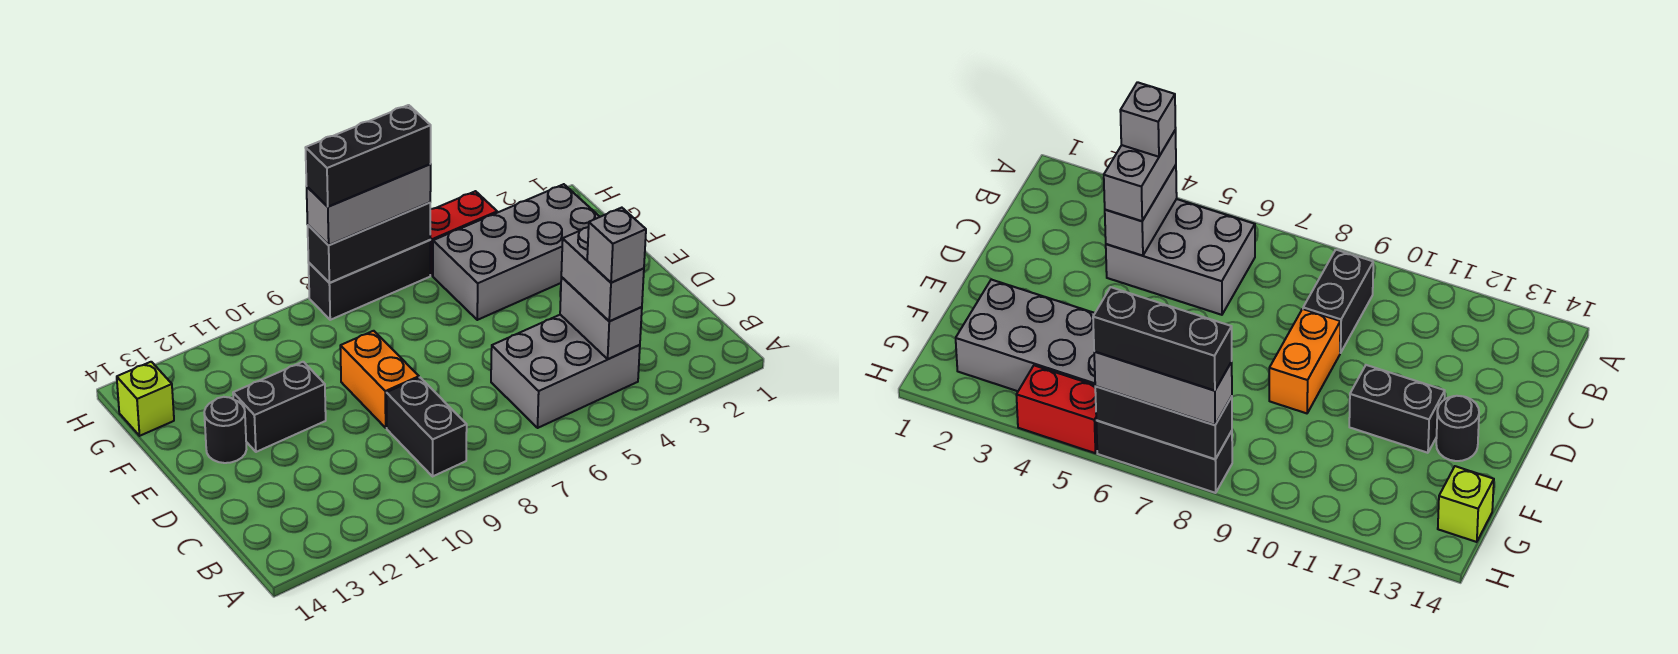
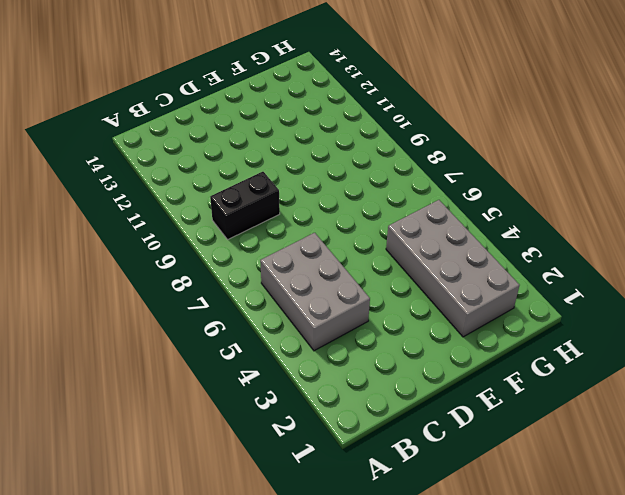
none -> orange 1x2 brick [340,331,419,428]
none -> black 1x2 brick [233,362,326,452]
none -> black 1x1 round brick [204,397,246,463]

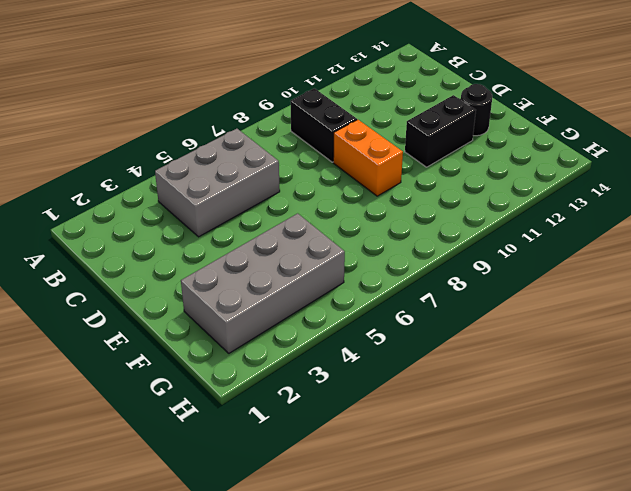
none -> lime 1x1 brick [117,362,174,436]
none -> red 1x2 brick [430,191,497,276]
none -> black 1x3 brick [309,240,430,320]

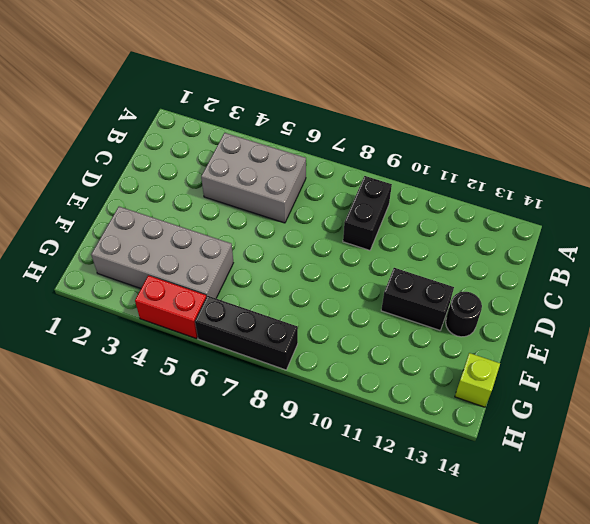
none -> orange 1x2 brick [340,331,419,428]
none -> grey 1x2 brick [560,277,642,359]
none -> black 1x3 brick [308,202,430,283]

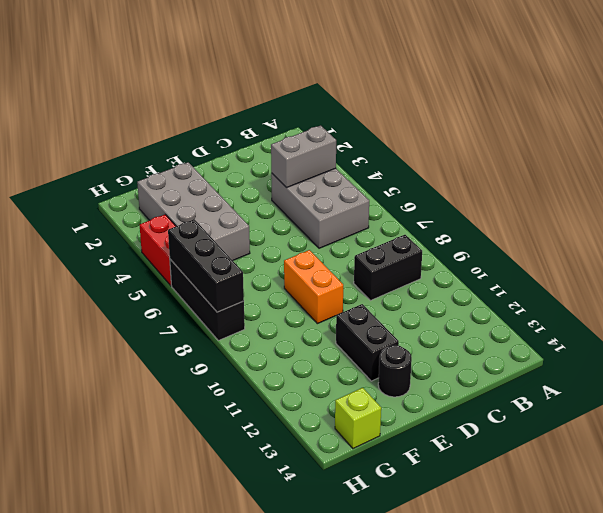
orange 1x2 brick [284,250,343,324] -> orange 1x2 brick turned to [340,331,419,428]
none -> grey 1x2 brick [561,227,644,321]
none -> grey 1x3 brick [307,164,431,245]
none -> grey 1x1 brick [587,208,646,283]

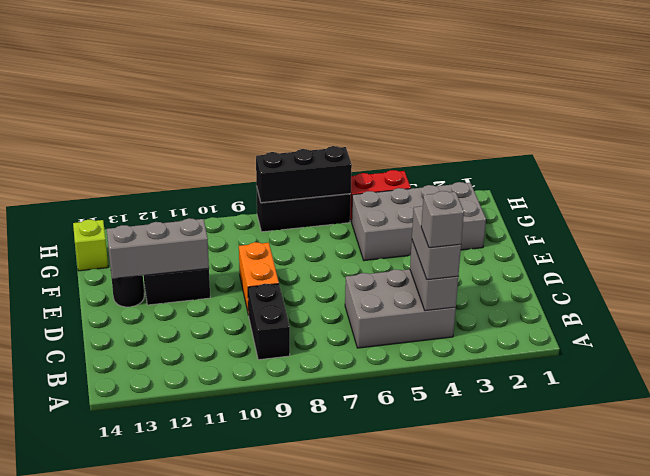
grey 1x3 brick [107,218,209,279] -> grey 1x3 brick moved to [307,164,431,245]
none -> black 1x3 brick [306,105,431,207]

